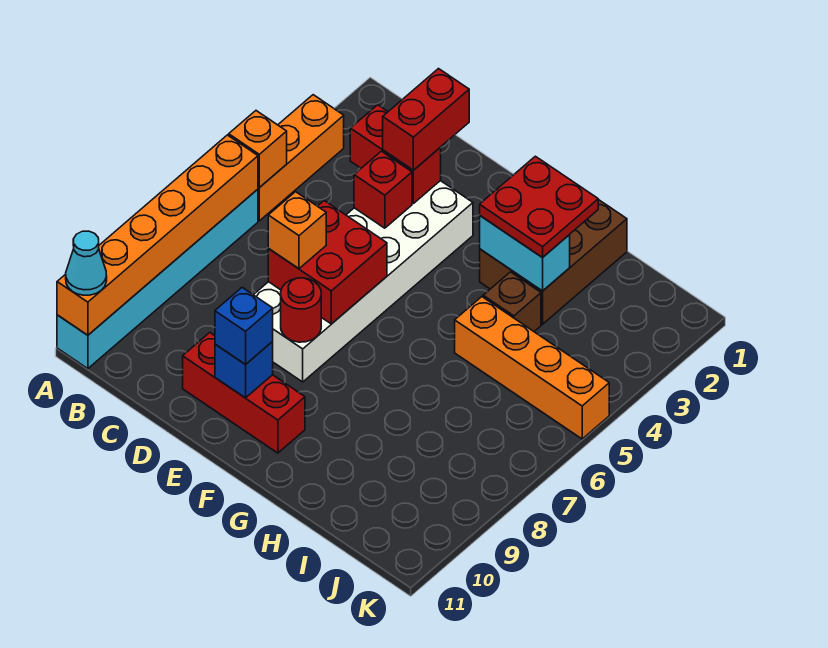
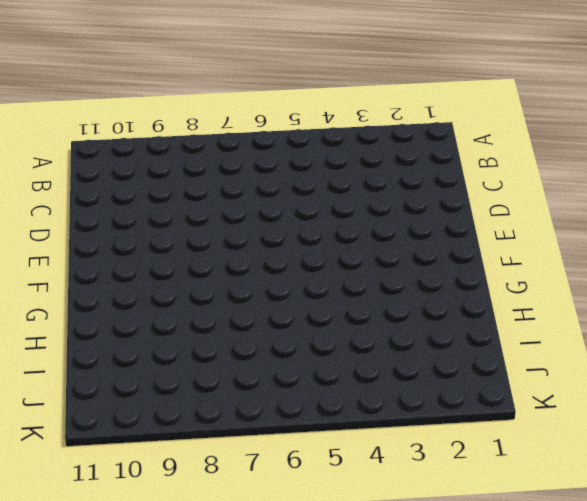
none -> orange 1x3 brick [258,95,344,221]
none -> cyan 1x6 brick [57,189,258,369]
none -> white 2x6 brick [254,181,473,382]

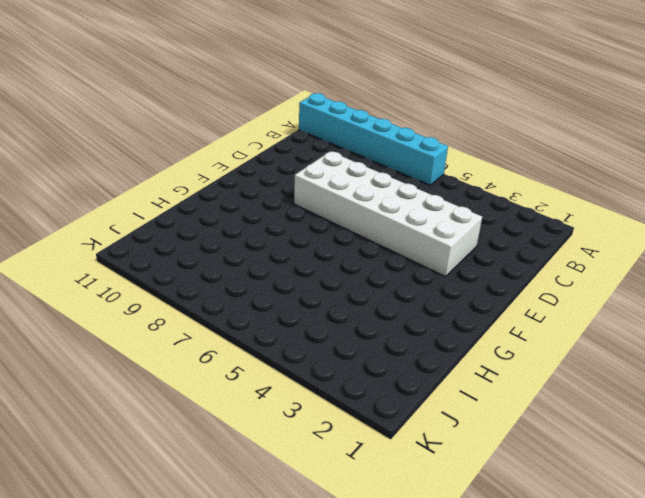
none -> orange 1x3 brick [258,95,344,221]
none -> red 1x3 brick [183,333,305,453]
none -> brown 2x3 brick [480,199,627,324]

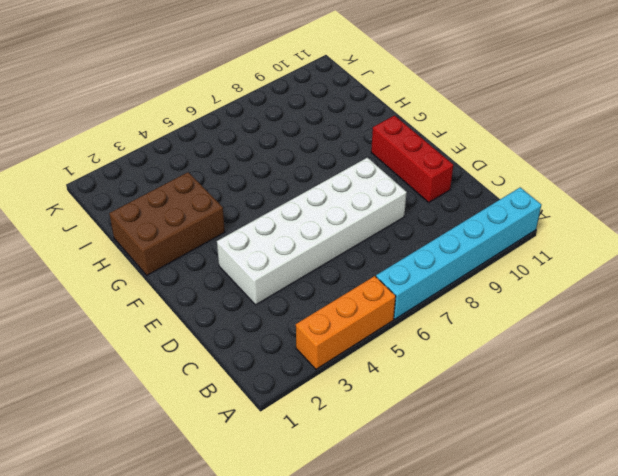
none -> brown 1x1 brick [483,272,541,331]
none -> orange 1x4 brick [455,297,609,439]
none -> orange 1x1 brick [229,111,287,188]

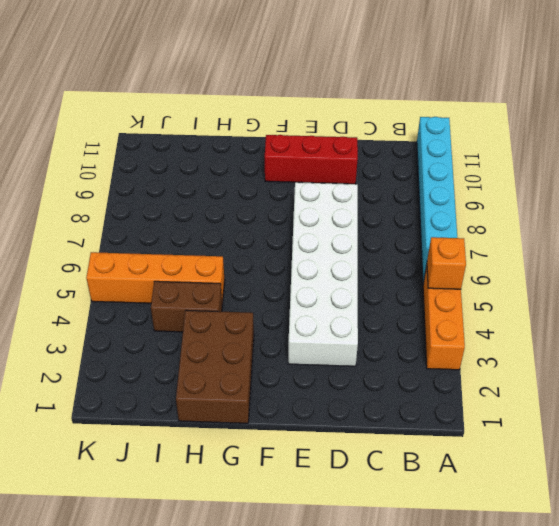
brown 1x2 brick [151,281,222,332] -> brown 1x1 brick [483,272,541,331]
none -> orange 1x6 brick [57,135,258,335]
none -> red 1x2 brick [350,105,441,203]
none -> red 1x1 brick [354,151,412,228]

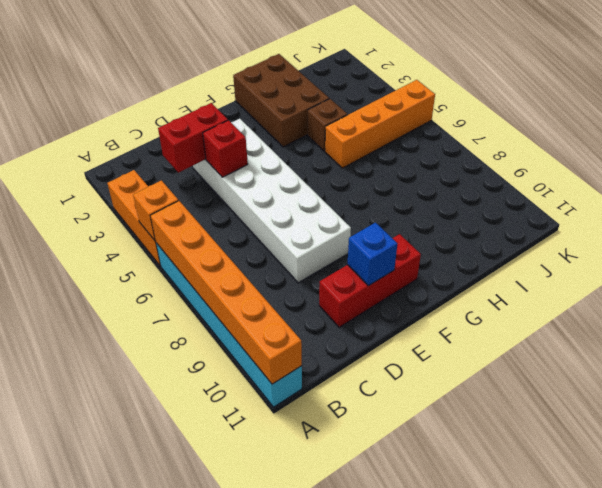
none -> red 2x2 brick [268,201,387,324]
none -> red 1x1 round brick [281,278,321,342]
none -> cyan 1x2 brick [480,216,570,291]

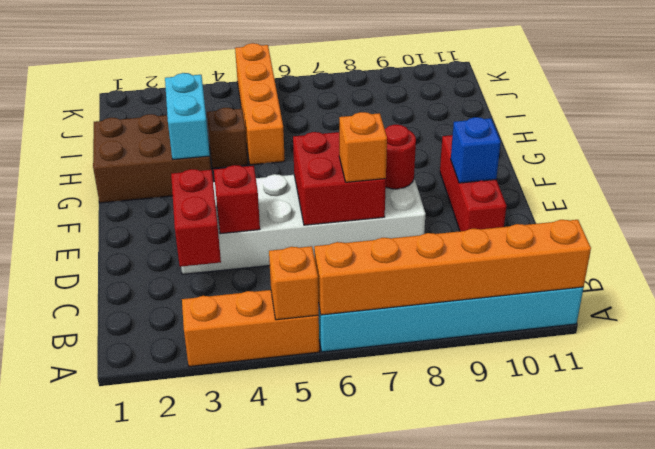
none -> cyan 1x1 cone [66,231,107,295]
none -> red 1x2 brick [383,69,469,170]
none -> blue 1x1 brick [215,288,273,365]

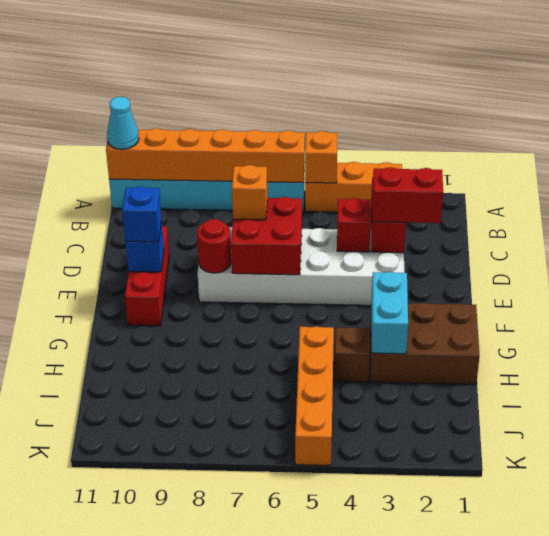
none -> red 2x2 plate [480,156,598,258]

